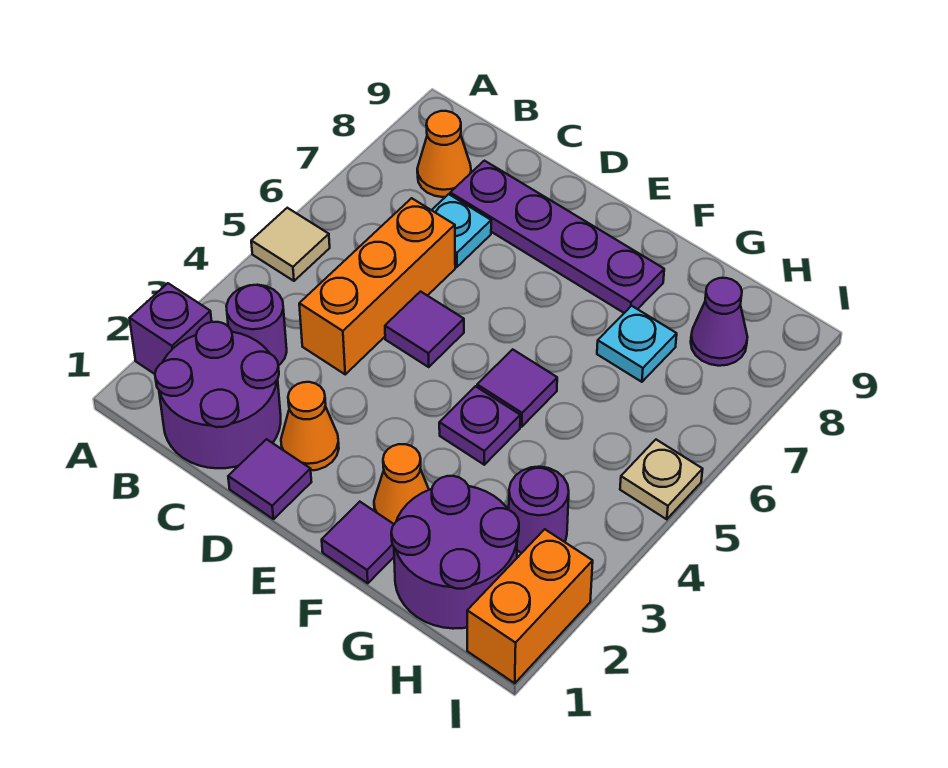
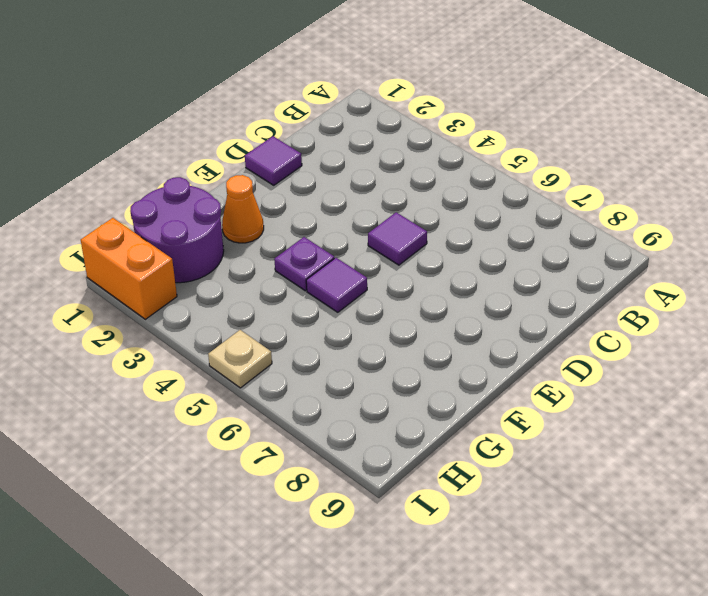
none -> purple 1x1 brick [130,283,212,374]
none -> tan 1x1 tile [251,208,330,281]
none -> purple 2x2 round brick [155,322,281,468]

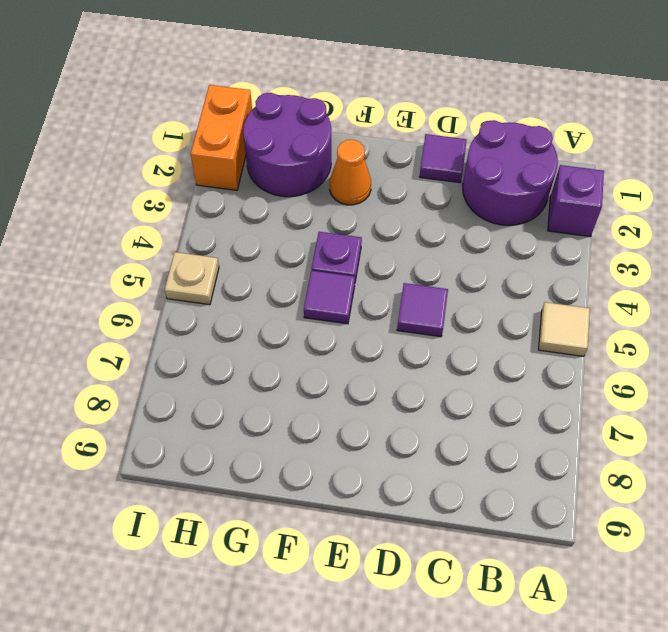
none -> purple 1x1 round brick [226,285,287,366]
none -> orange 1x1 cone [417,111,471,197]
none -> orange 1x3 brick [299,198,455,374]

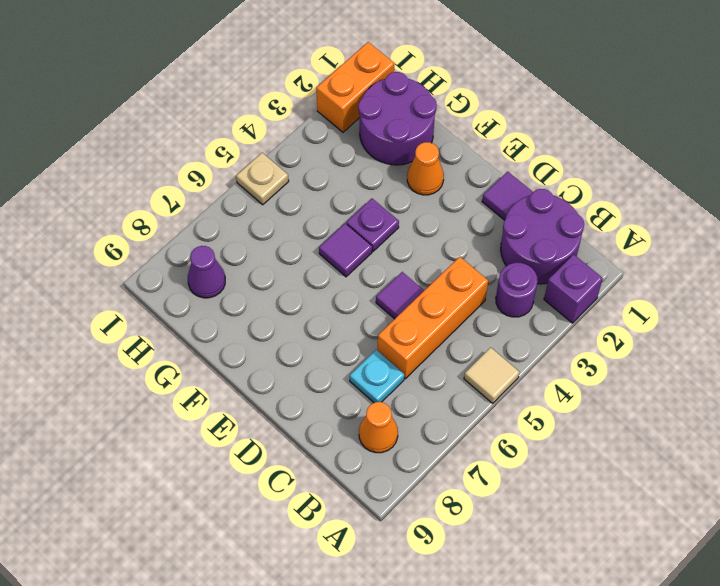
none -> purple 1x4 plate [450,161,664,313]
none -> orange 1x1 cone [281,382,339,471]
none -> purple 1x1 tile [322,502,394,583]

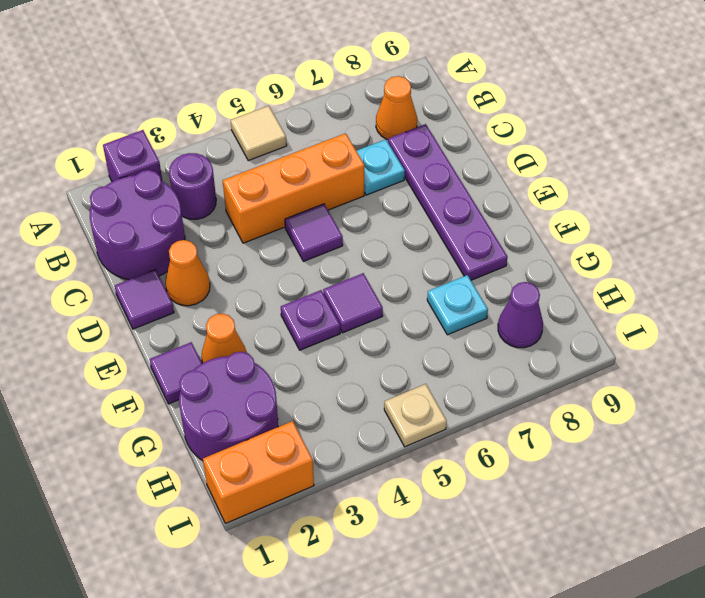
none -> purple 1x1 round brick [509,467,569,553]

